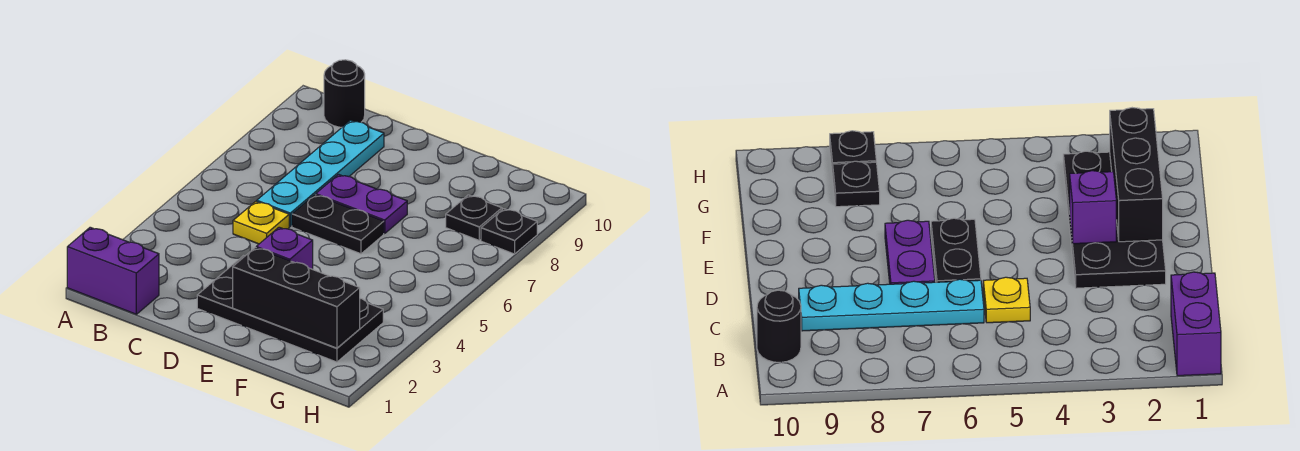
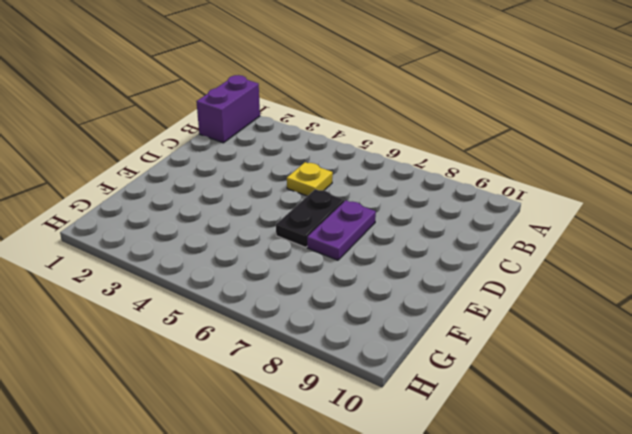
none -> black 1x1 round brick [324,60,365,127]
none -> cyan 1x4 plate [257,120,384,226]

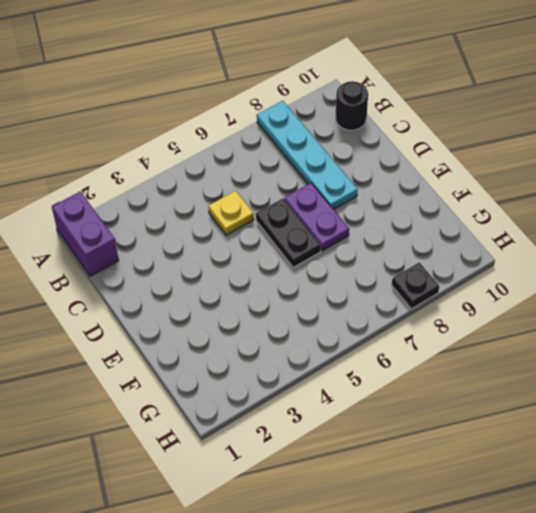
cyan 1x4 plate [257,101,358,210] -> cyan 1x4 plate turned to [257,120,384,226]
none -> black 2x4 plate [197,256,383,362]
none -> black 1x1 plate [446,195,502,240]

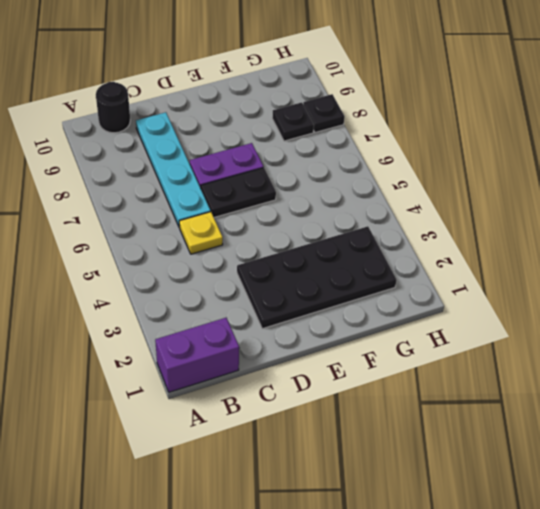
none -> black 1x3 brick [233,248,360,348]
none -> purple 1x1 brick [256,227,313,269]

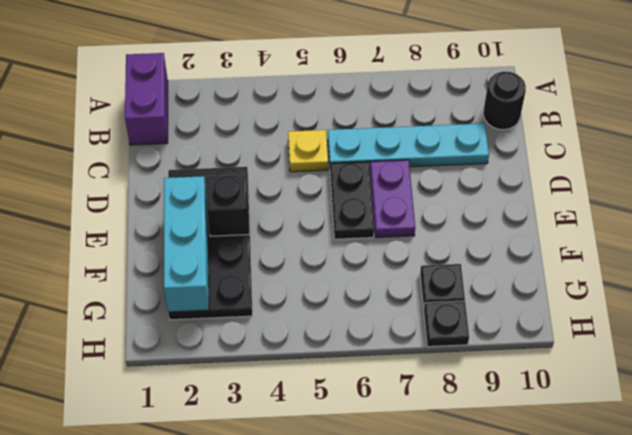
cyan 1x3 brick [164,176,209,312] -> black 1x3 brick [233,248,360,348]
black 1x1 brick [206,175,250,236] -> purple 1x1 brick [256,227,313,269]

